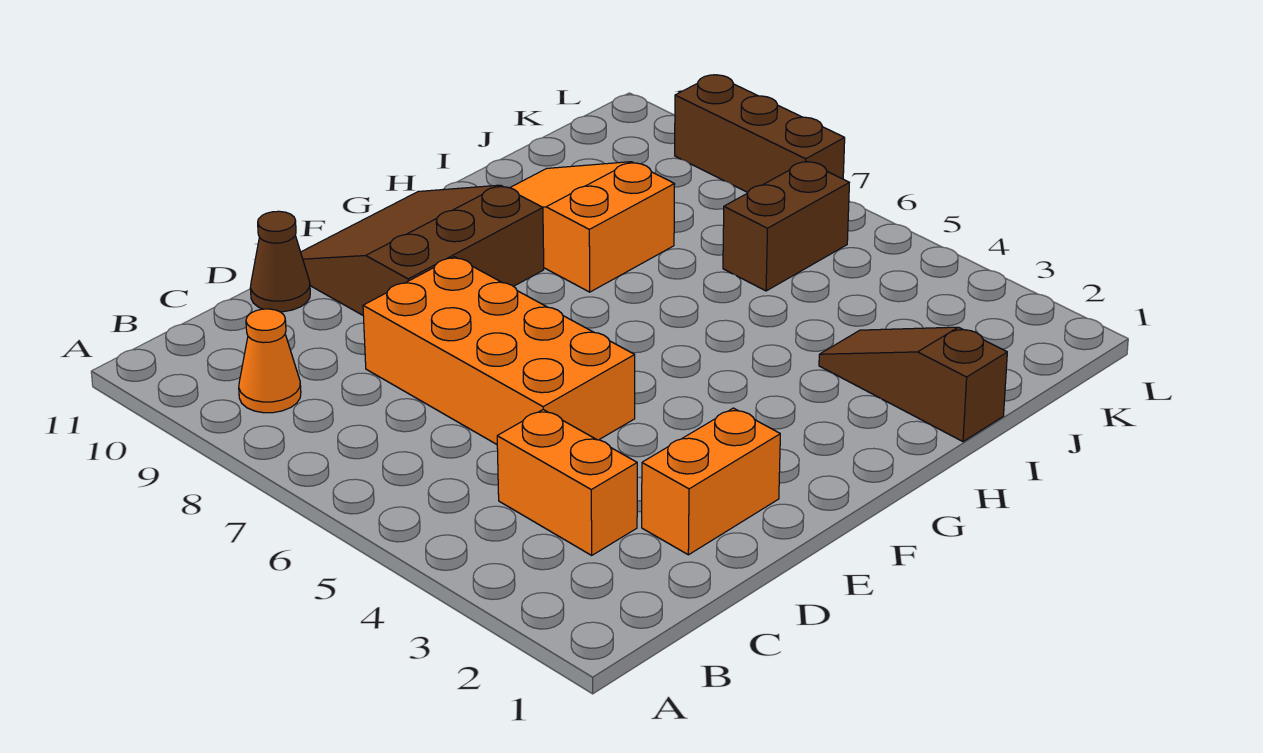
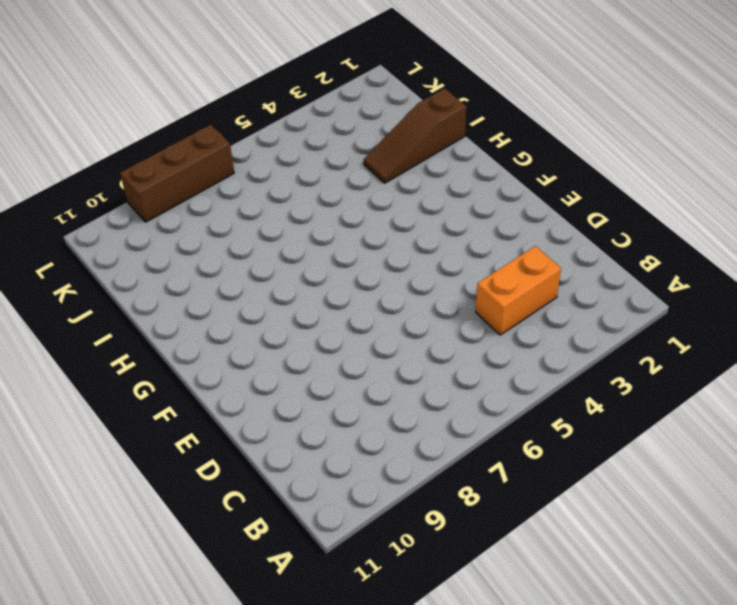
none -> orange 1x1 cone [239,309,301,413]
none -> orange 1x2 brick [642,408,780,555]

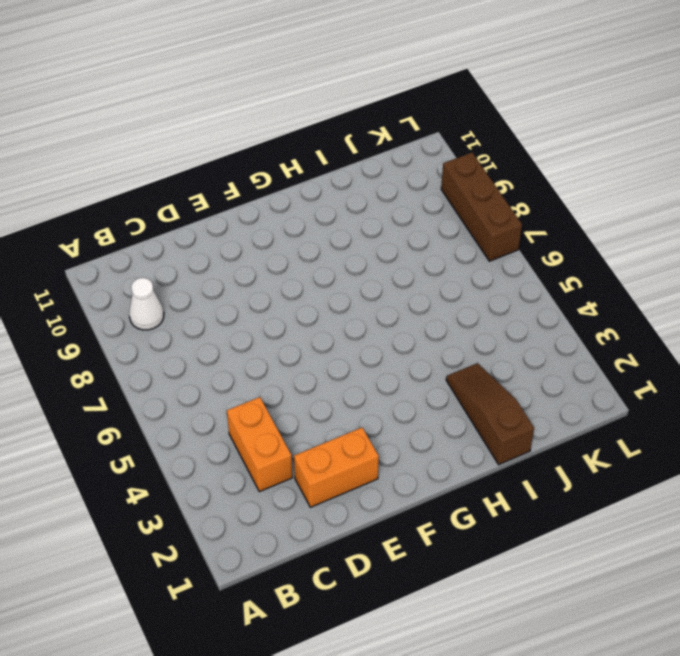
white 1x1 cone [129,278,164,330] -> orange 1x1 cone [239,309,301,413]
none -> orange 2x4 brick [363,257,635,444]
none -> brown 1x1 cone [250,211,310,312]

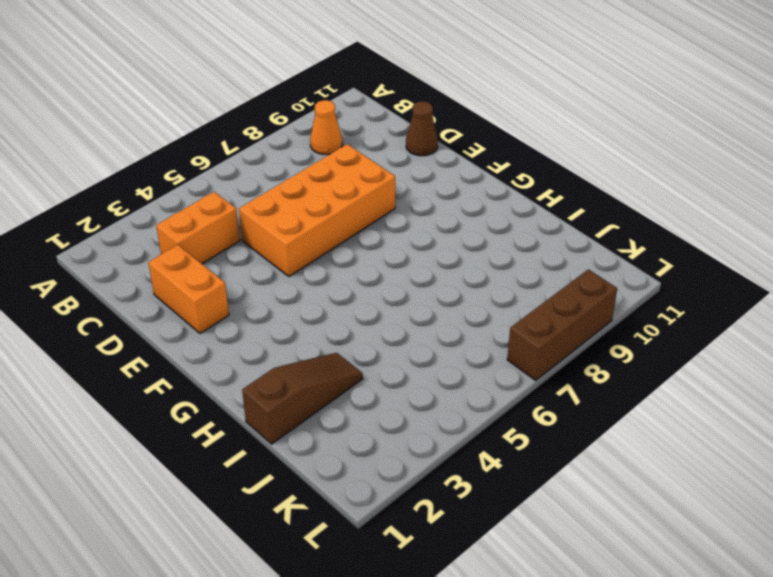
none -> brown 3x3 slope [301,185,544,315]
none -> orange 2x3 slope [510,162,675,292]

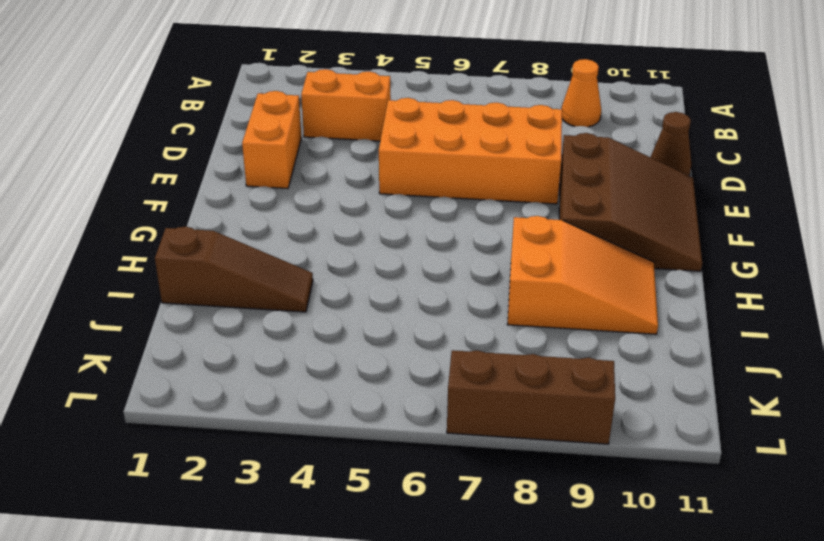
none -> brown 1x2 brick [723,161,849,291]

